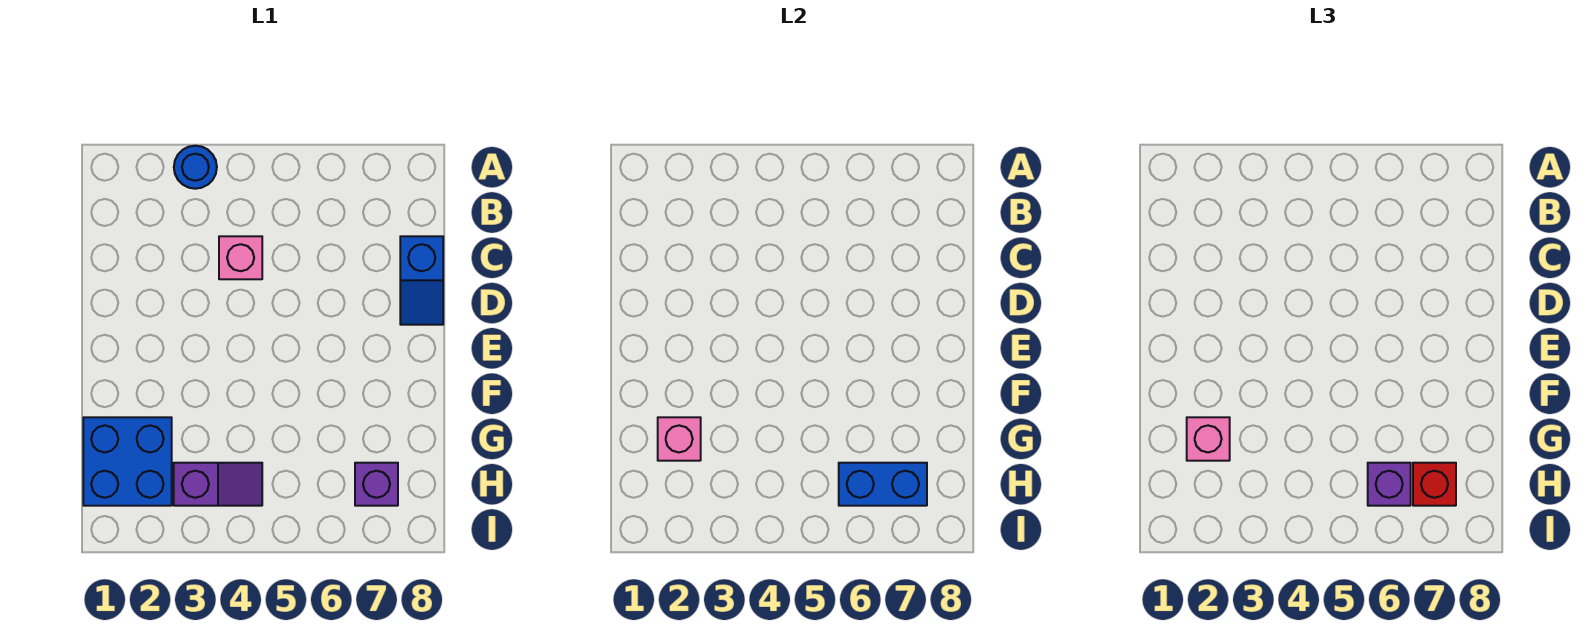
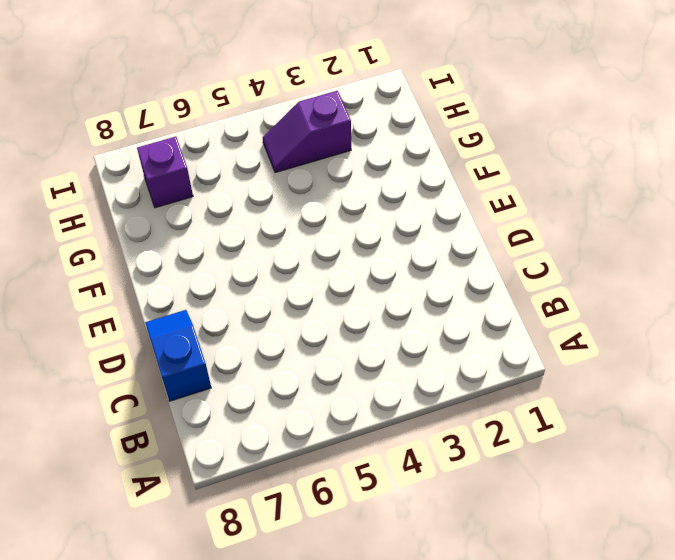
none -> blue 1x1 round brick [174,146,217,189]
none -> pink 1x1 brick [219,236,262,279]

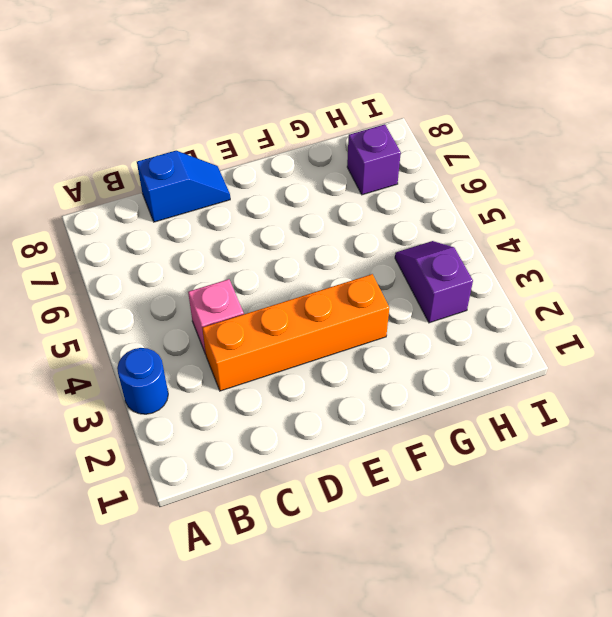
orange 1x4 brick [202,274,389,391] -> none
none -> blue 2x2 brick [83,417,172,506]
none -> pink 1x1 brick [658,417,701,461]

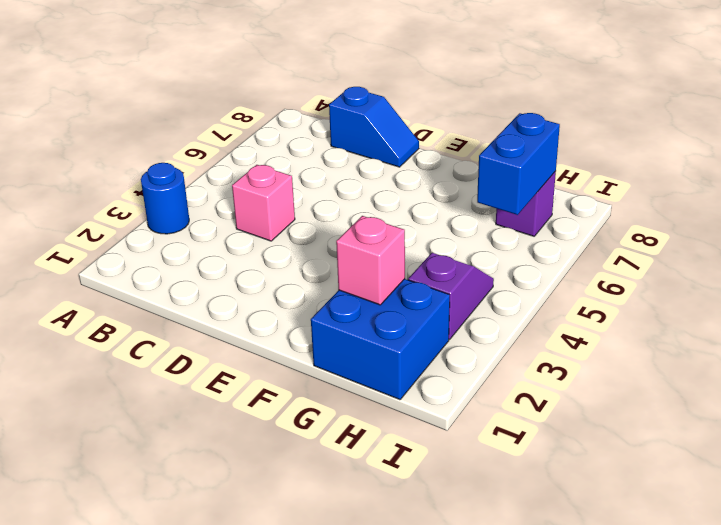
none -> pink 1x1 brick [1187,417,1230,461]
none -> purple 1x1 brick [1368,463,1411,506]

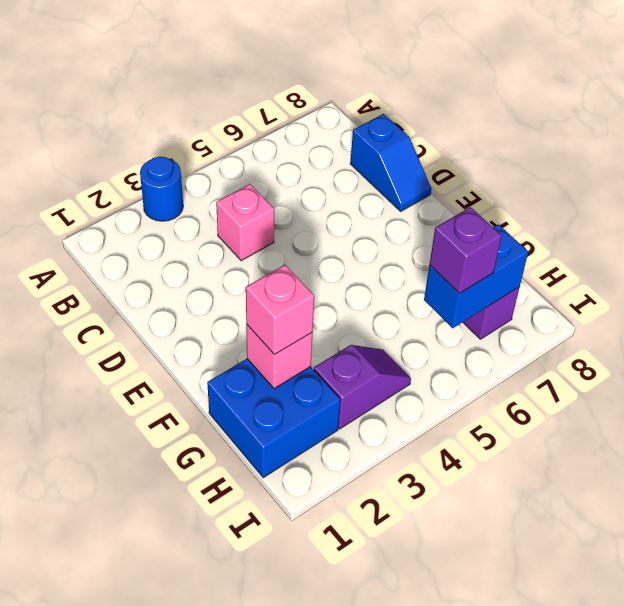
none -> red 1x1 brick [1413,463,1456,506]

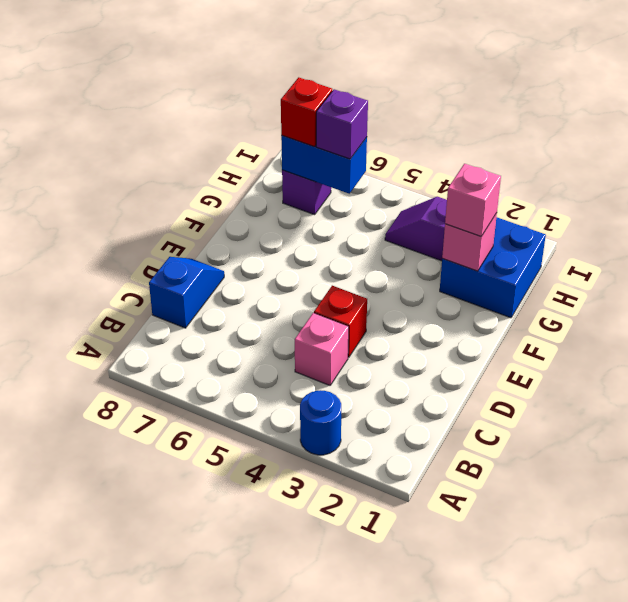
red 1x1 brick [314,286,367,357] -> none

